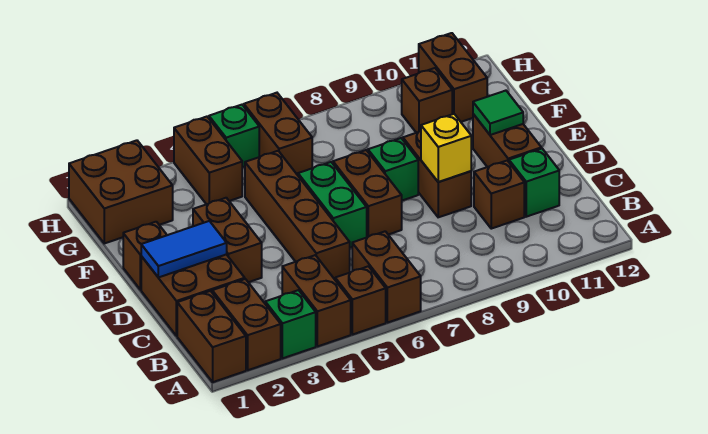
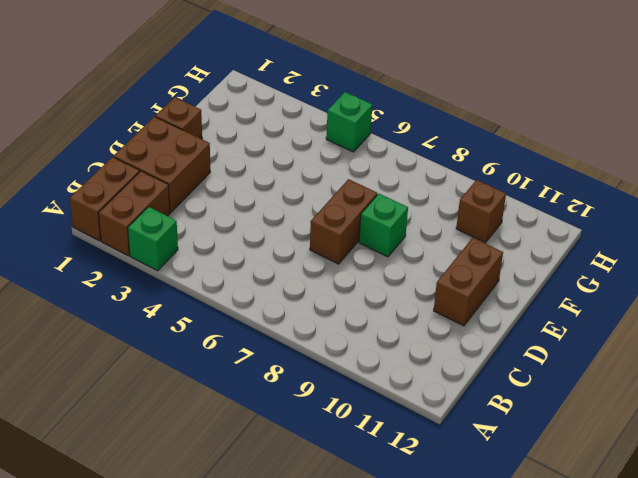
none -> brown 1x2 brick [282,255,351,346]
none -> brown 1x1 brick [335,266,386,335]
none -> brown 1x2 brick [352,231,421,323]

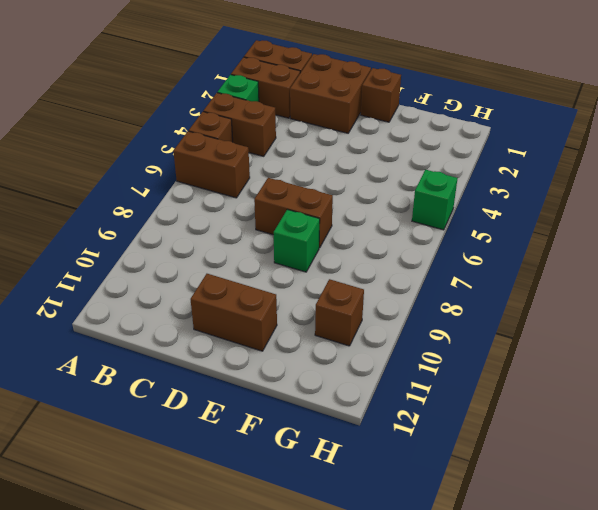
none -> brown 1x4 brick [245,151,350,279]
none -> brown 1x1 brick [474,161,524,229]
none -> green 1x1 brick [509,149,559,217]

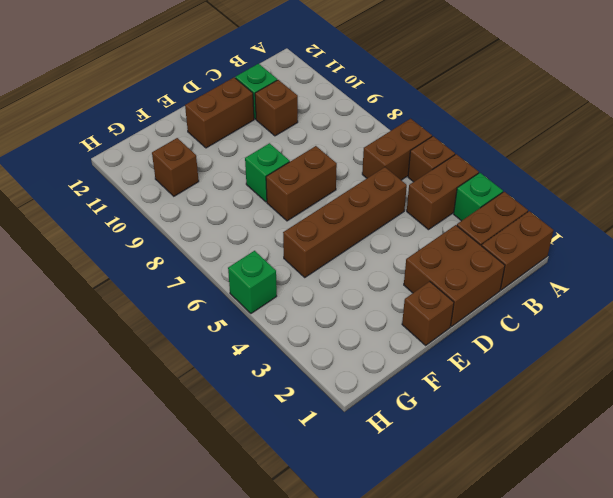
none -> brown 1x2 brick [193,198,262,282]
none -> green 1x2 brick [298,162,367,248]
none -> brown 1x2 brick [403,131,471,217]

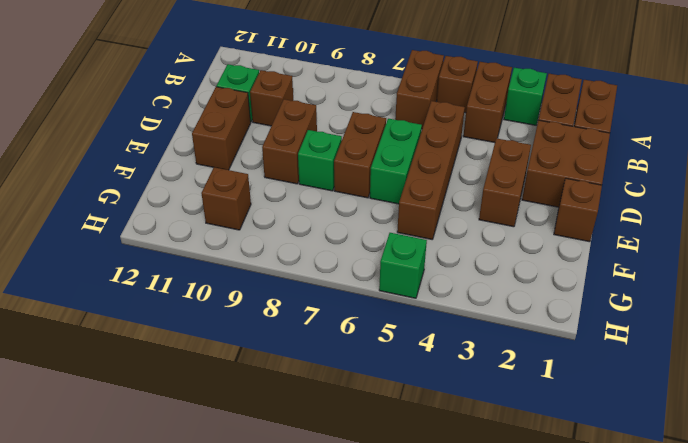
none -> brown 2x2 brick [69,140,173,243]
none -> brown 1x2 brick [174,117,242,204]
none -> brown 1x2 brick [244,93,312,175]

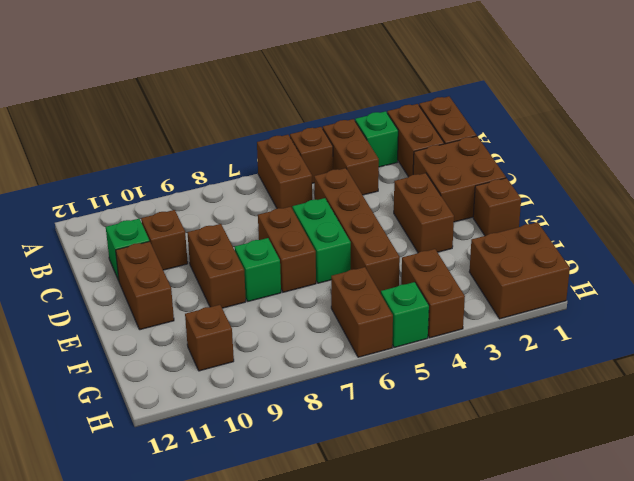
none -> brown 1x2 brick [419,33,487,122]
none -> blue 1x2 tile [141,221,227,277]
none -> yellow 1x1 brick [421,114,471,182]

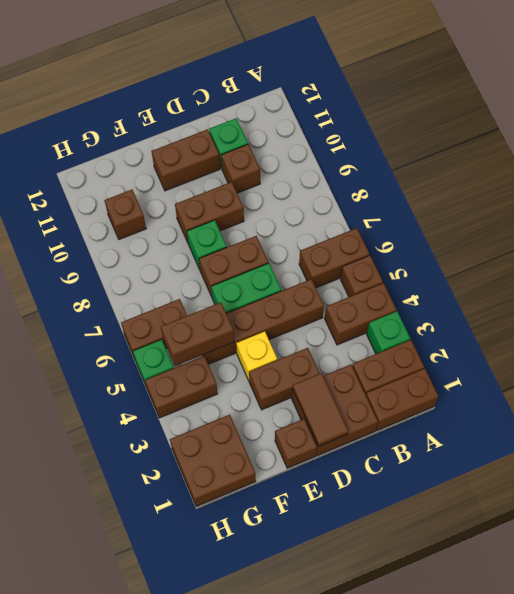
brown 1x2 tile [292,373,348,446] -> blue 1x2 tile [141,221,227,277]
yellow 1x1 brick [236,331,277,380] -> yellow 1x1 brick moved to [421,114,471,182]
brown 1x2 brick [161,302,234,366] -> brown 1x2 brick moved to [419,33,487,122]
none -> green 1x1 tile [473,91,523,135]

